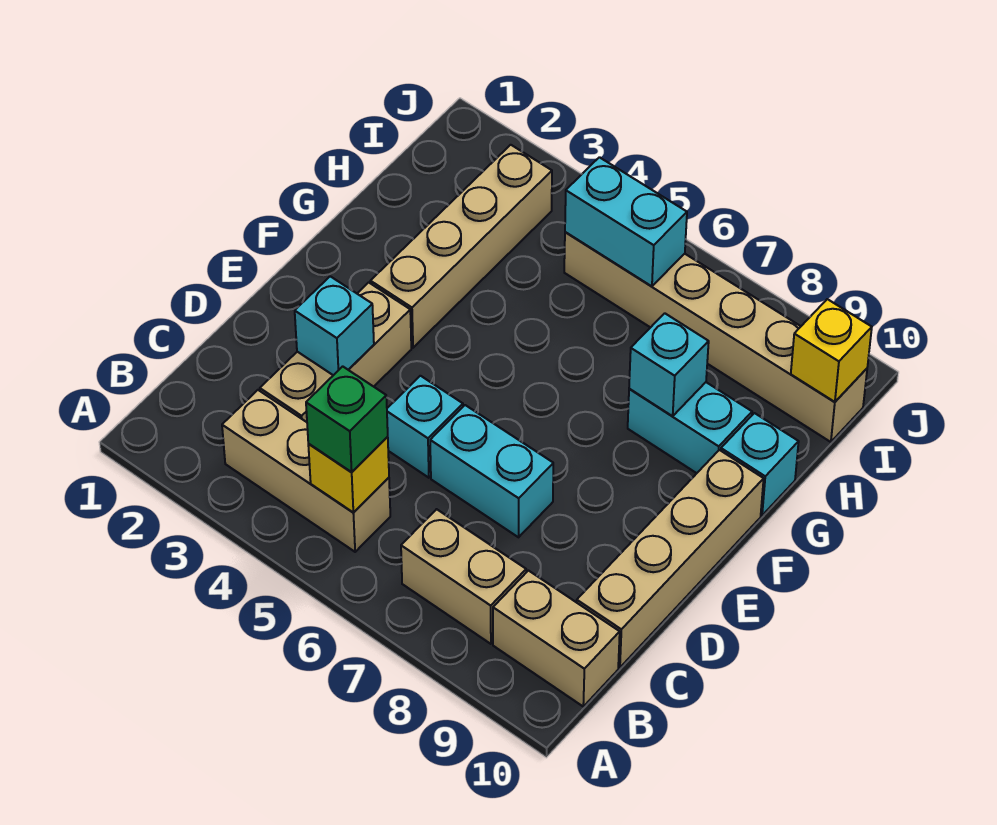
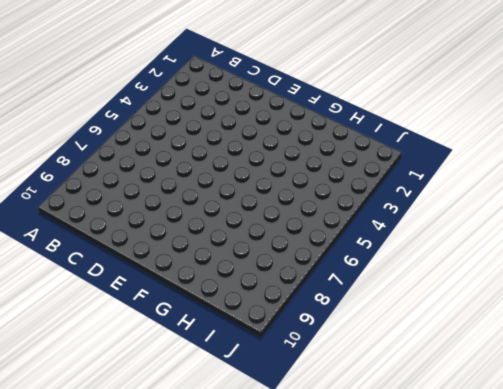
none -> tan 1x3 brick [222,390,390,552]
none -> tan 1x2 brick [401,509,526,644]
none -> tan 1x2 brick [493,571,620,706]

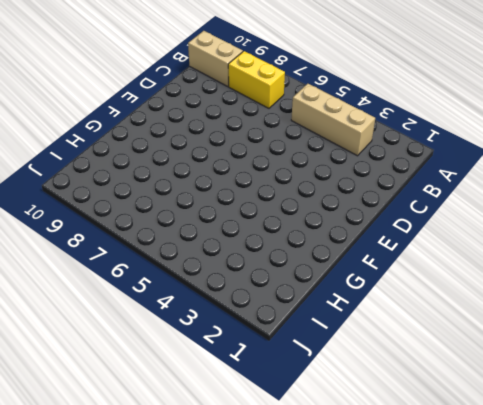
yellow 1x2 brick [228,51,285,108] -> tan 1x2 brick [401,509,526,644]
none -> tan 1x3 brick [260,282,411,422]
none -> tan 1x4 brick [577,450,764,667]
none -> cyan 1x1 brick [387,376,463,478]

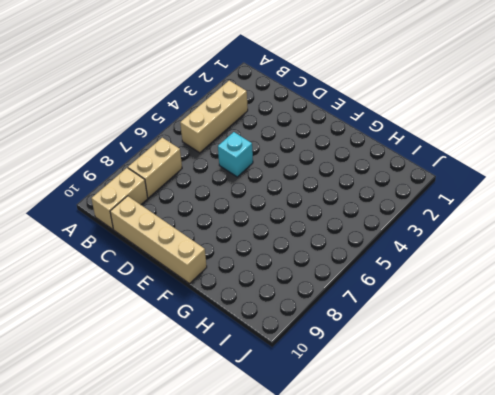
none -> tan 1x3 brick [260,282,411,422]
none -> cyan 1x2 brick [430,405,553,537]
none -> tan 1x4 brick [370,145,552,348]

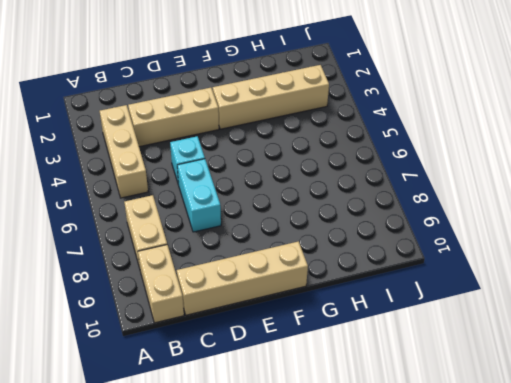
none -> cyan 1x2 brick [628,382,752,473]
none -> cyan 1x1 brick [721,413,799,515]
none -> tan 1x6 brick [564,232,867,442]

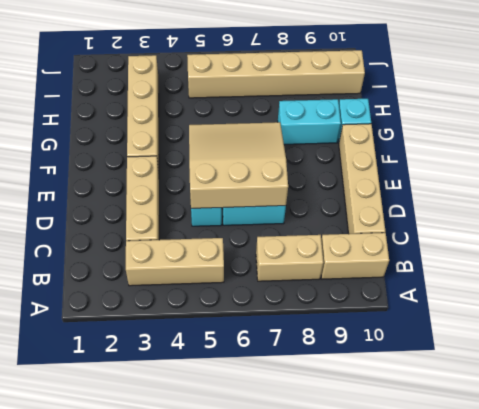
tan 3x3 slope [189,122,288,208] -> none
none -> yellow 1x1 brick [308,437,389,513]
none -> cyan 1x1 brick [295,276,374,375]
none -> cyan 1x1 brick [629,313,709,416]

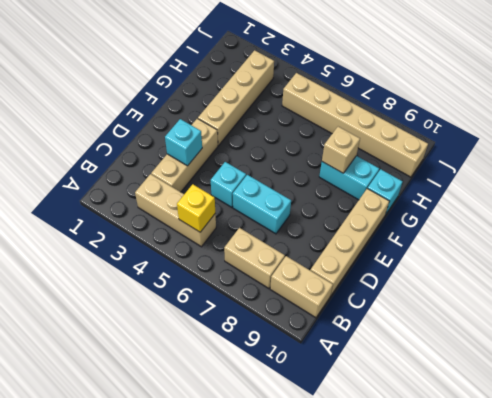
tan 1x1 brick [322,127,360,173] -> cyan 1x1 brick [629,313,709,416]
none -> cyan 1x2 brick [565,157,687,286]
none -> yellow 1x1 brick [791,299,872,402]
none -> green 1x1 brick [306,366,388,472]

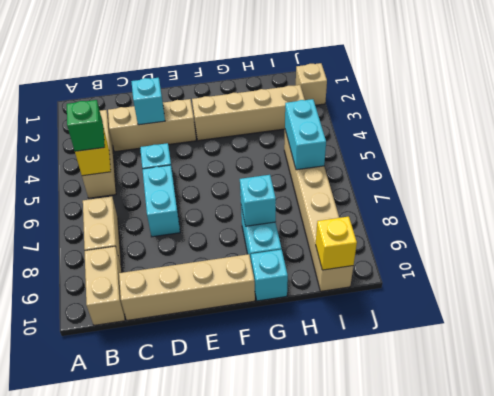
tan 1x1 brick [296,63,327,105] -> none

